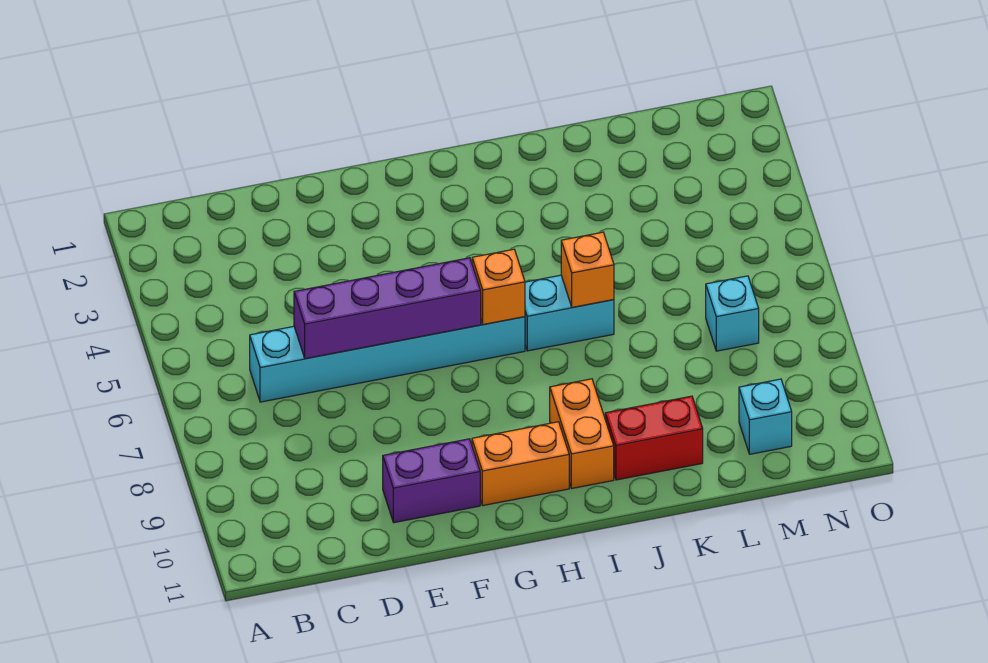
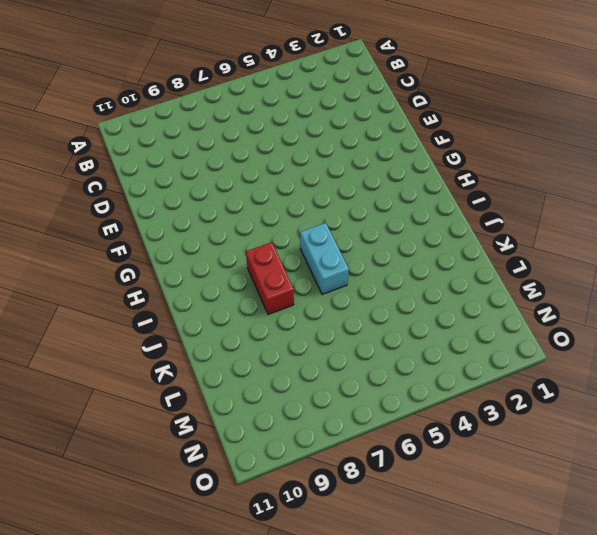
red 1x2 brick [246,242,294,314] -> red 1x2 brick moved to [605,396,703,480]
none -> cyan 1x6 brick [250,317,525,402]
none -> purple 1x2 brick [383,439,480,523]

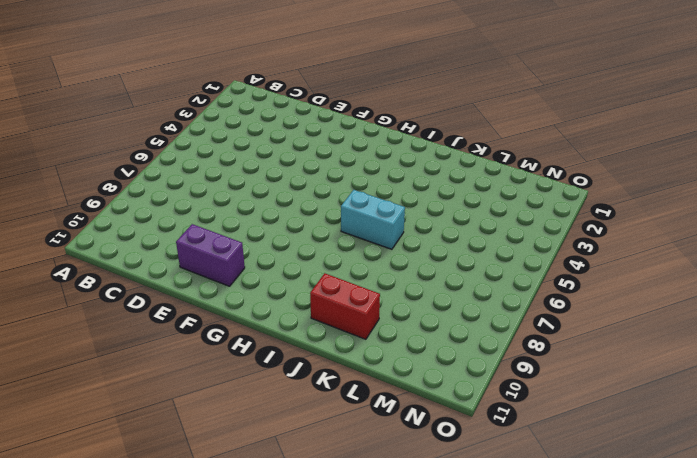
none -> cyan 1x6 brick [250,317,525,402]
none -> orange 1x2 brick [472,422,569,505]

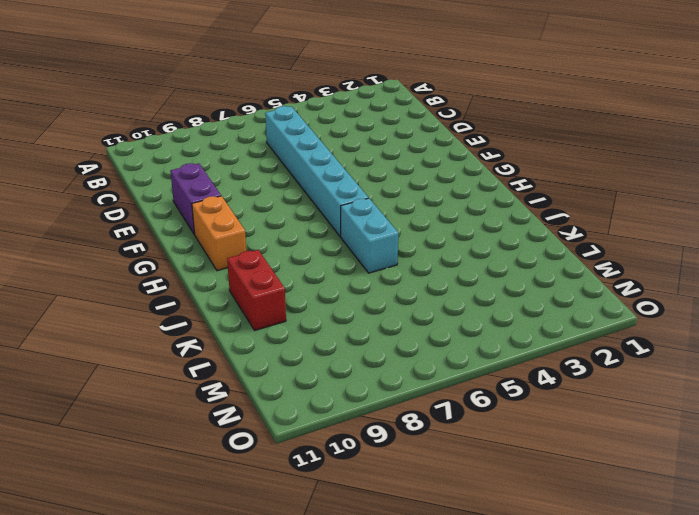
none -> orange 1x2 brick [550,379,614,488]
none -> cyan 1x1 brick [706,276,759,351]

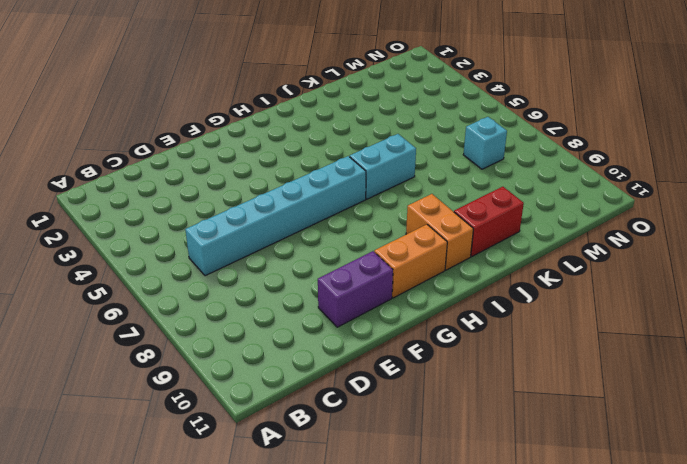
none -> cyan 1x1 brick [739,379,792,454]
none -> purple 1x4 brick [294,258,481,359]

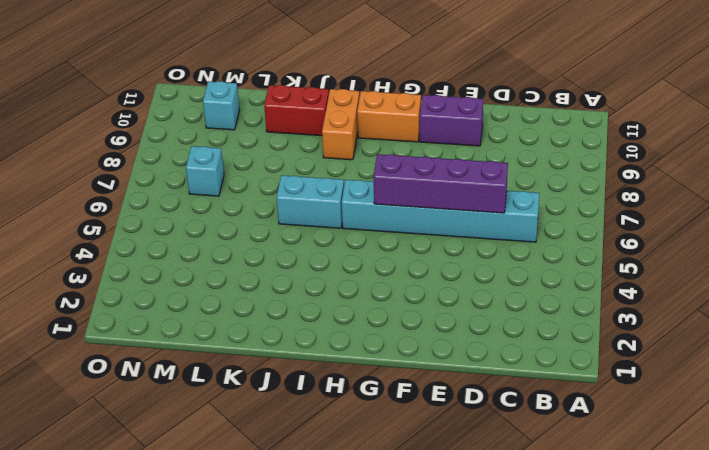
none -> orange 1x1 brick [472,249,525,325]
none -> orange 1x1 brick [561,232,614,307]

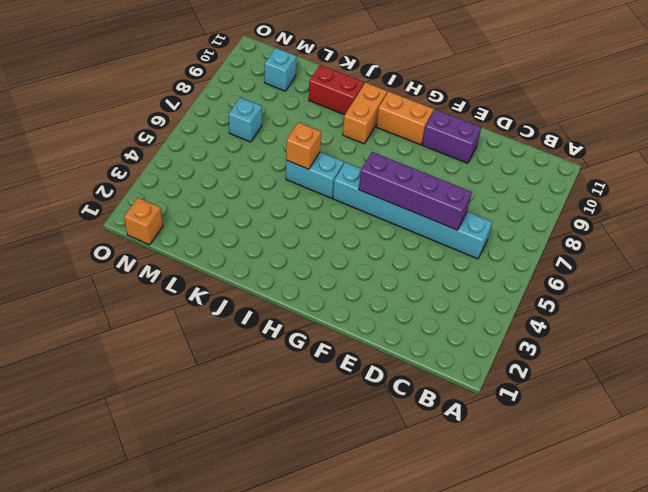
orange 1x1 brick [124,198,163,245] -> orange 1x1 brick moved to [472,249,525,325]

